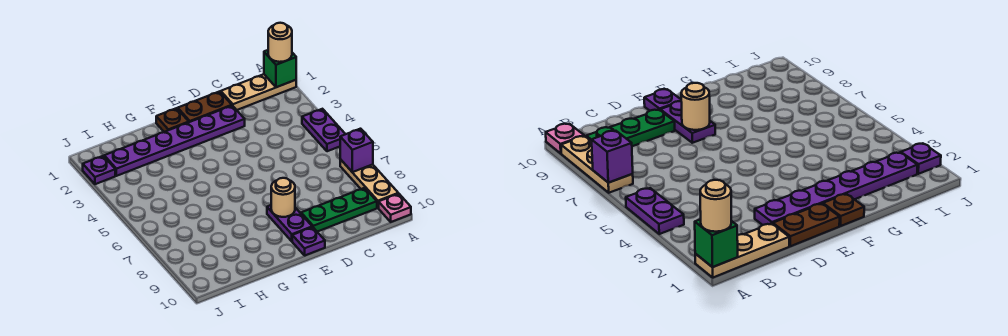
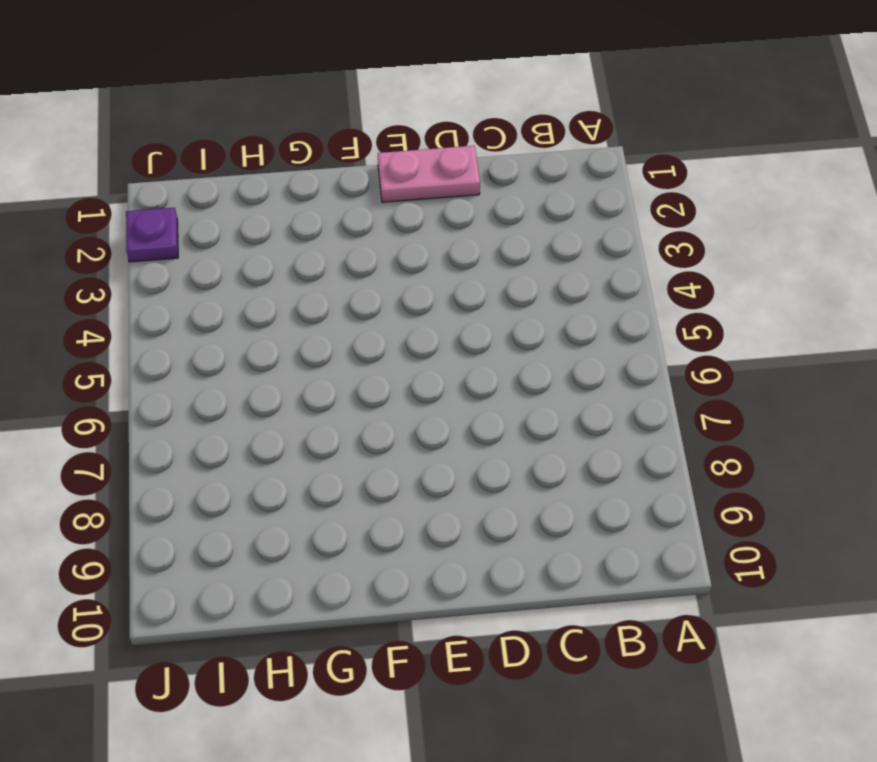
pink 1x2 plate [378,146,480,202] -> brown 1x2 plate [178,91,232,122]
none -> tan 1x3 plate [221,74,296,110]
none -> purple 1x2 plate [302,109,345,151]
none -> tan 1x3 plate [340,159,398,208]

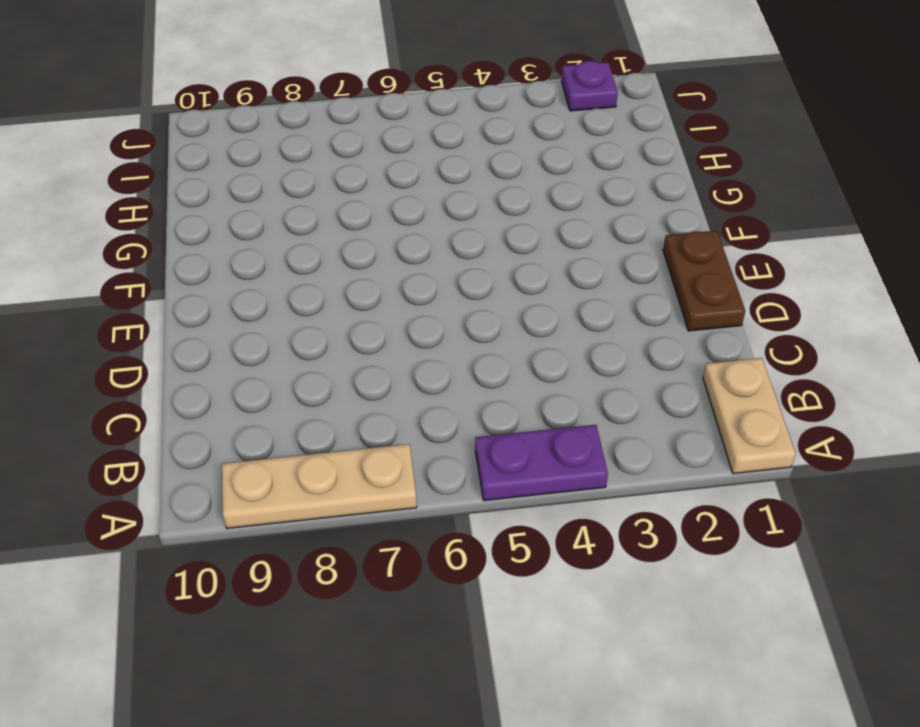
tan 1x2 plate [703,358,796,474] -> tan 1x3 plate [221,74,296,110]
none -> pink 1x1 plate [379,194,411,222]
none -> green 1x3 plate [301,188,377,232]
none -> purple 1x6 plate [104,106,245,176]

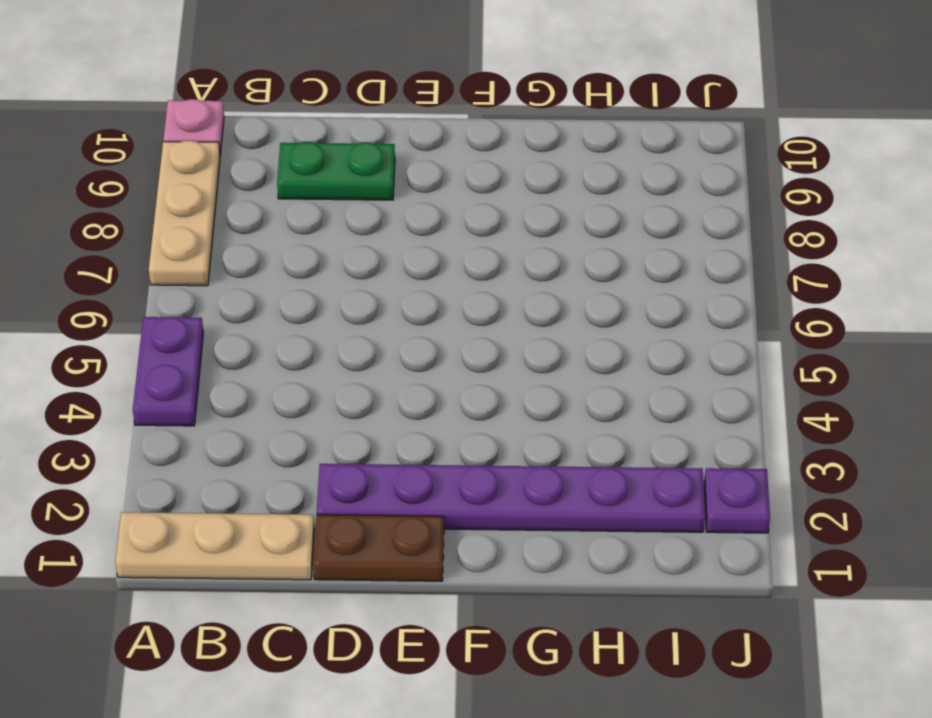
green 1x2 plate [277,142,395,200] -> green 1x3 plate [301,188,377,232]
none -> purple 1x2 plate [267,205,312,241]
none -> purple 1x1 plate [292,227,325,255]
none -> brown 1x1 plate [156,108,189,132]

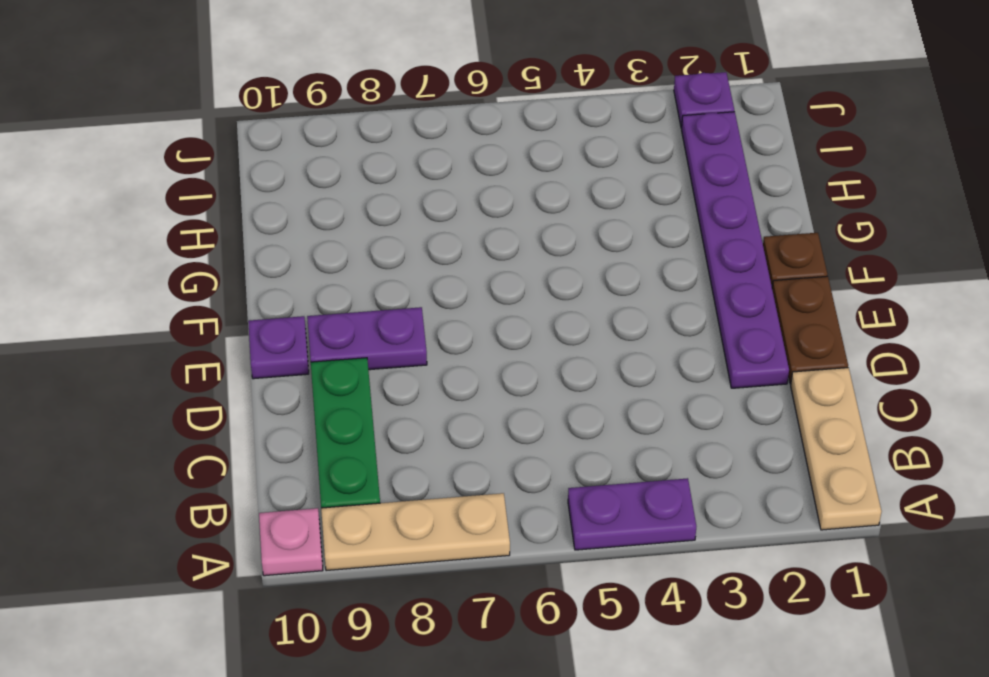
none -> green 1x1 brick [264,50,296,87]
none -> purple 1x1 brick [340,129,373,172]
none -> tan 1x1 round brick [271,178,295,217]

